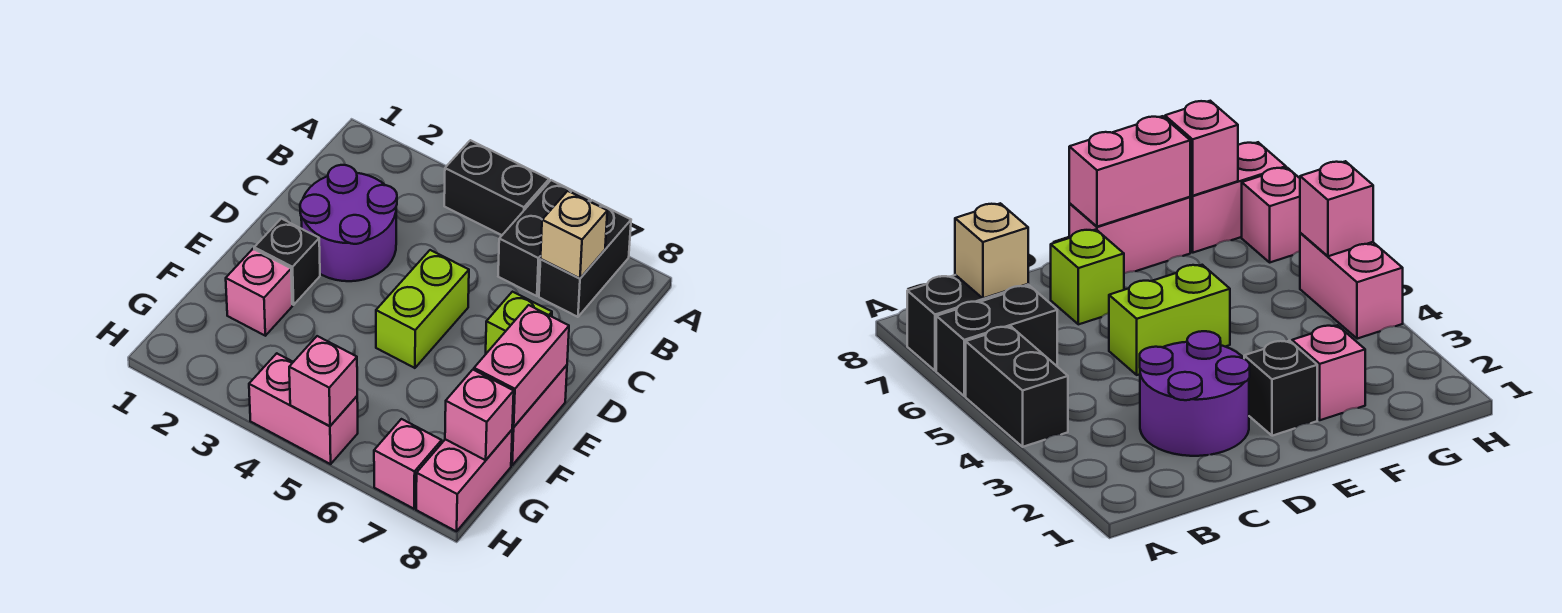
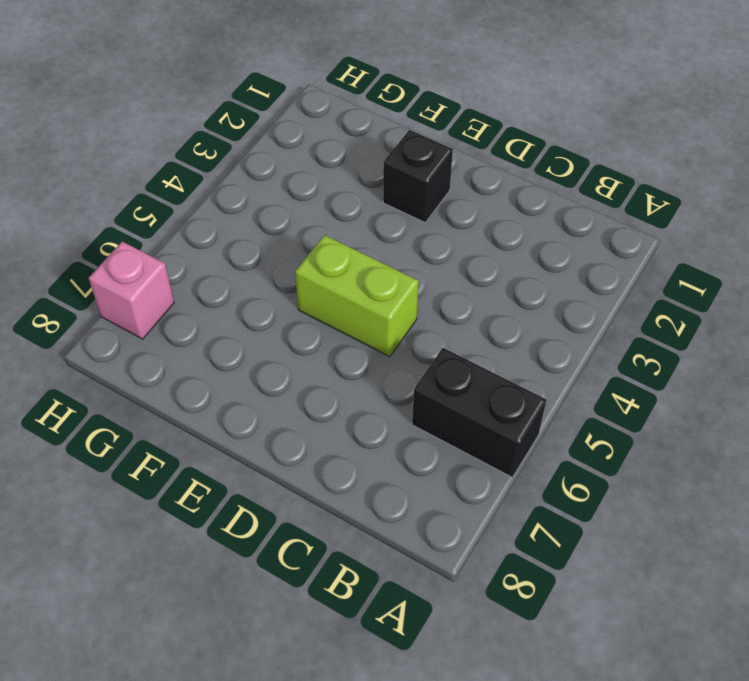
none -> black 1x2 brick [444,140,549,235]
none -> black 1x2 brick [539,200,631,317]
none -> purple 2x2 round brick [300,165,397,281]

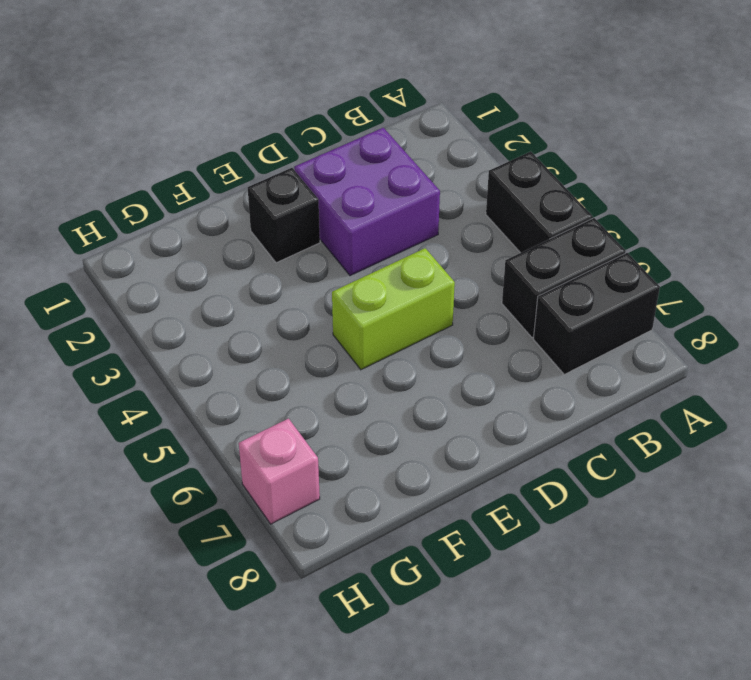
purple 2x2 brick [294,128,440,276] -> purple 2x2 round brick [300,165,397,281]
none -> lime 1x1 brick [486,292,552,353]
none -> pink 1x2 brick [511,365,567,465]
none -> pink 1x1 brick [226,249,292,336]

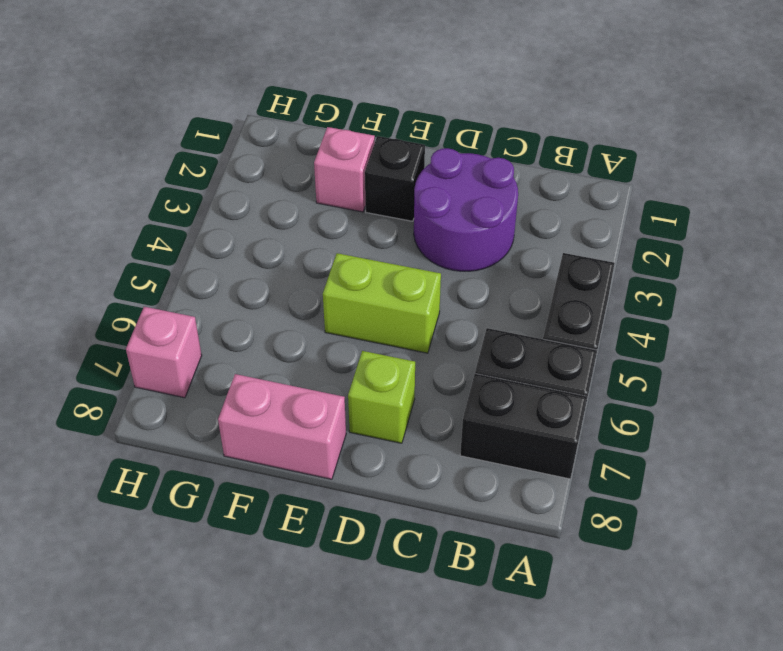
none -> pink 1x2 brick [416,430,512,531]
none -> pink 1x2 brick [249,353,358,464]
none -> tan 1x1 brick [541,191,607,279]

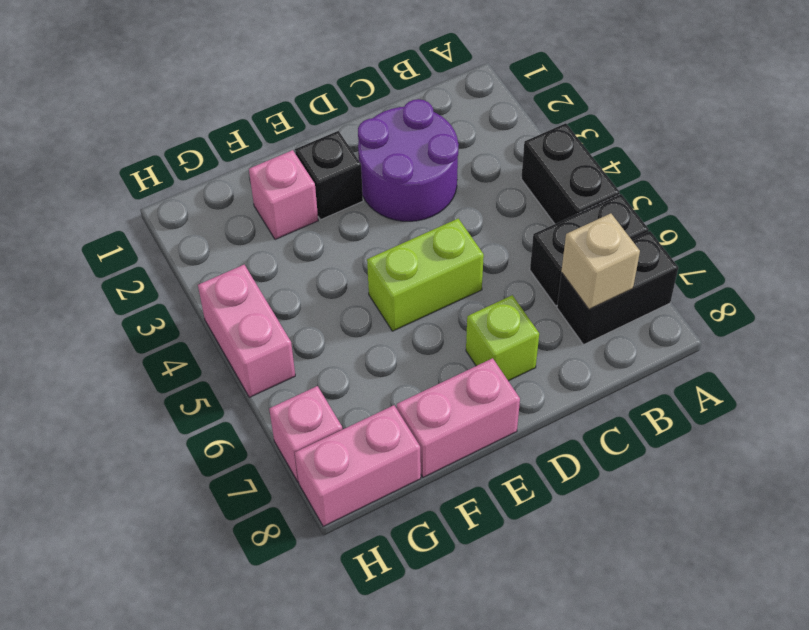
none -> pink 1x2 brick [474,305,569,427]
none -> pink 1x1 brick [445,370,514,460]
none -> pink 1x1 brick [289,336,357,426]

